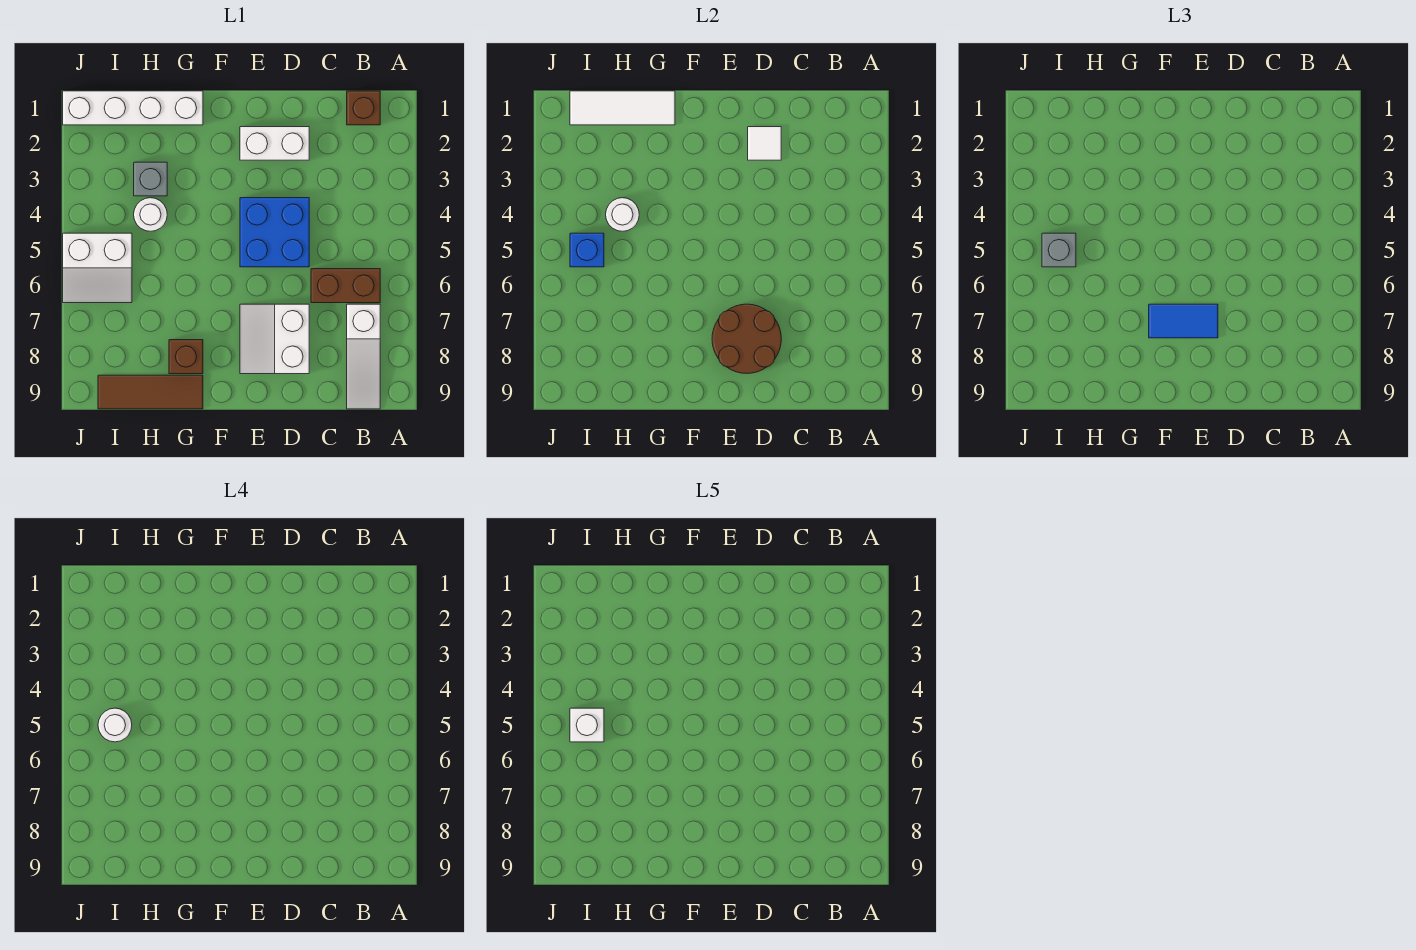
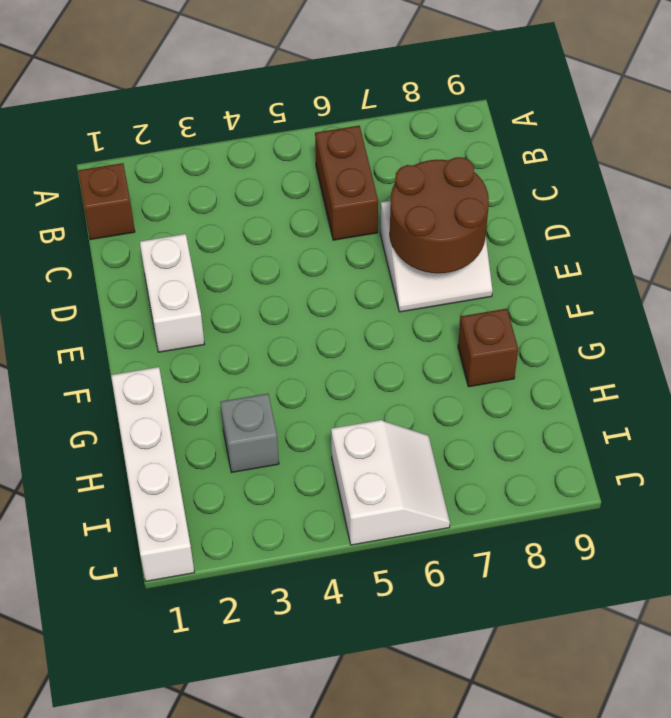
none -> white 1x3 slope [347,304,380,409]
none -> blue 2x2 brick [240,198,309,267]
none -> brown 1x3 tile [98,375,203,409]

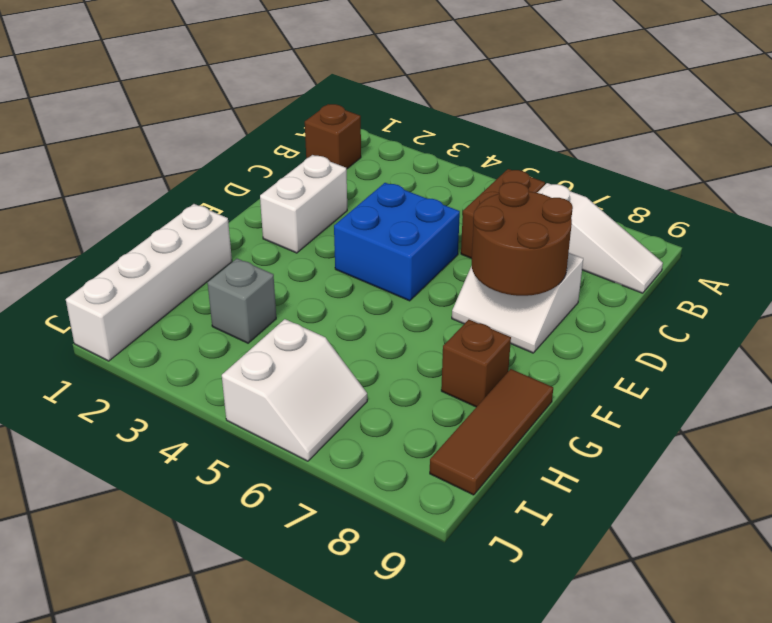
none -> white 1x1 round brick [134,198,167,231]
none -> white 1x1 tile [748,127,781,160]
none -> white 1x3 tile [570,91,675,125]

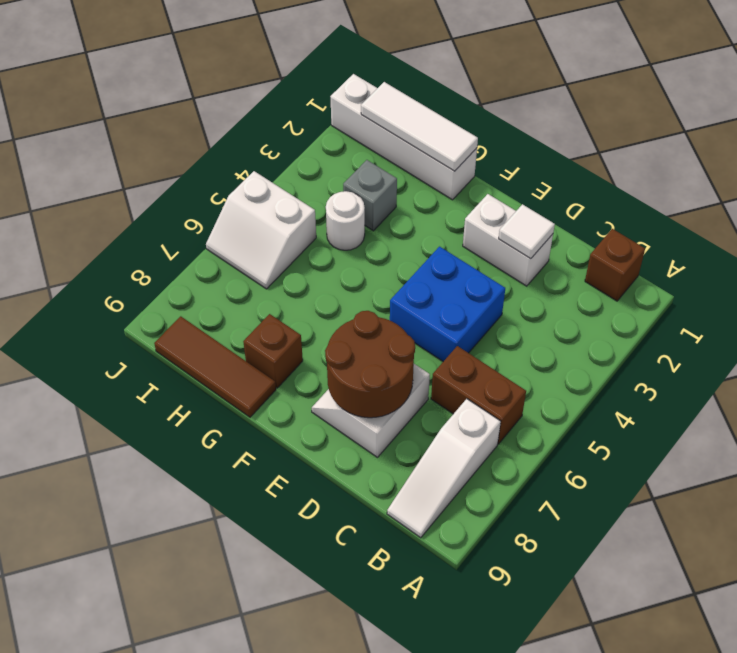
none -> white 1x1 round brick [606,198,639,231]
none -> blue 1x1 brick [570,233,604,267]
none -> blue 1x2 tile [1149,304,1218,338]

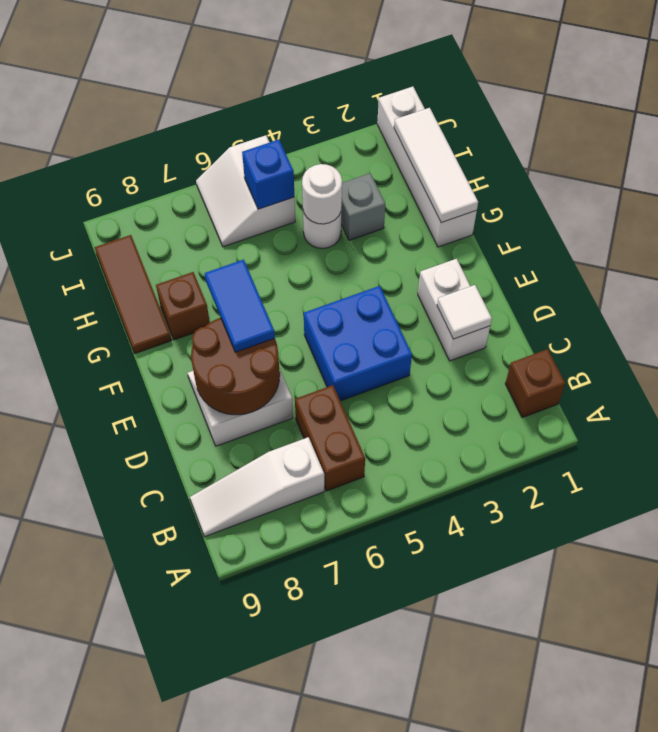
none -> grey 1x1 brick [1042,233,1076,267]
none -> white 1x1 round brick [98,708,132,742]
none -> white 1x1 brick [570,708,604,742]

